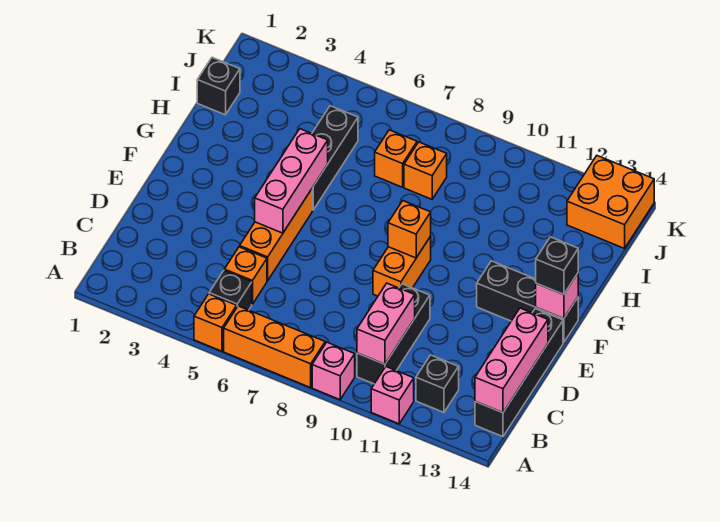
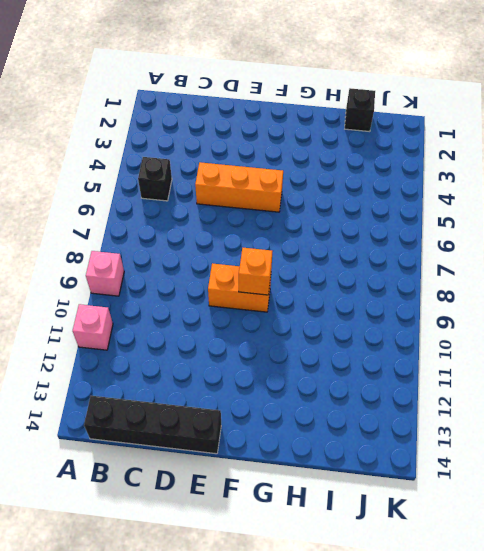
none -> orange 1x1 brick [194,294,237,351]
none -> orange 1x3 brick [224,306,325,388]
none -> black 1x3 brick [357,284,430,384]

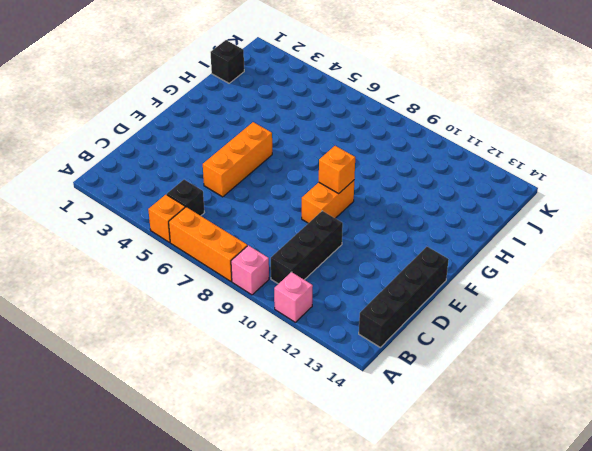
none -> black 1x1 brick [416,355,459,412]
none -> orange 1x1 brick [224,247,267,304]
none -> black 1x3 brick [477,261,578,343]

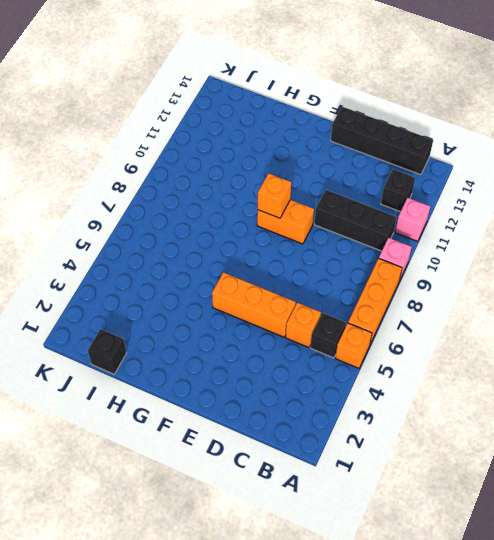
none -> black 1x3 brick [477,261,578,343]
none -> black 1x3 brick [312,106,358,210]
none -> orange 1x1 brick [375,130,417,187]

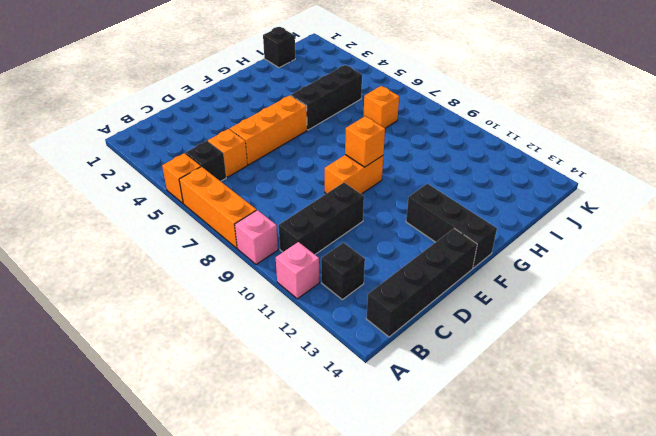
none -> orange 1x1 brick [404,142,447,199]
none -> orange 2x2 brick [567,156,654,248]
none -> pink 1x2 brick [357,283,415,364]

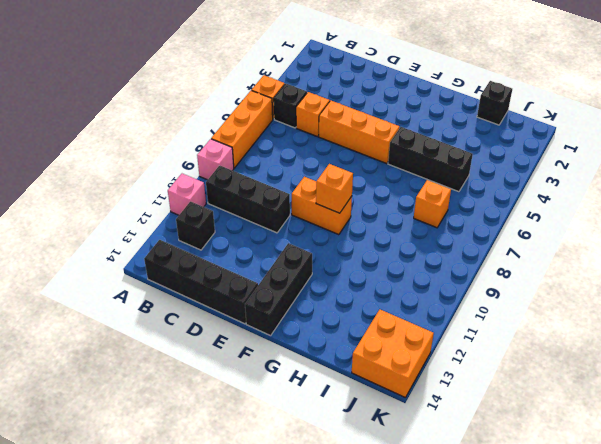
none -> orange 1x1 brick [404,142,447,199]
none -> pink 1x2 brick [357,283,415,364]
none -> pink 1x3 brick [475,308,548,413]

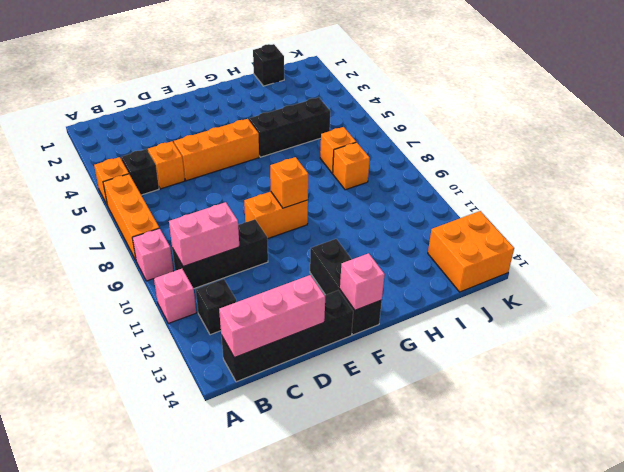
none -> pink 1x3 brick [255,129,328,233]
none -> black 1x1 brick [536,237,578,295]

